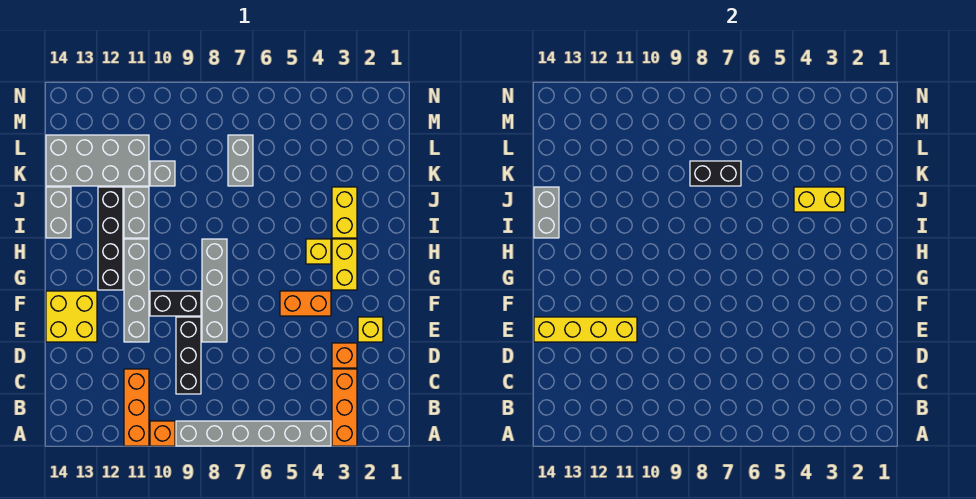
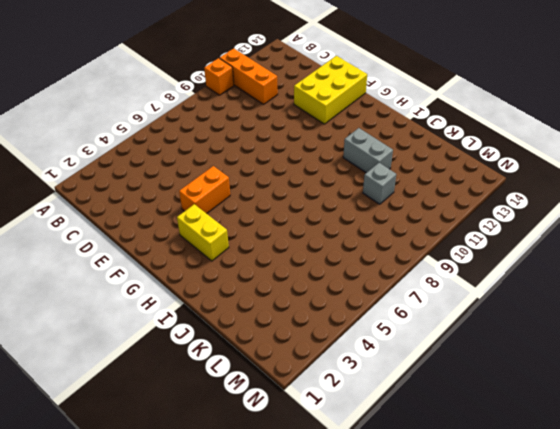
yellow 2x3 brick [294,56,367,124] -> yellow 2x2 brick [46,291,97,342]
none -> orange 1x3 brick [332,369,357,446]
none -> grey 1x6 brick [176,421,331,446]
none -> black 1x3 brick [176,317,201,394]

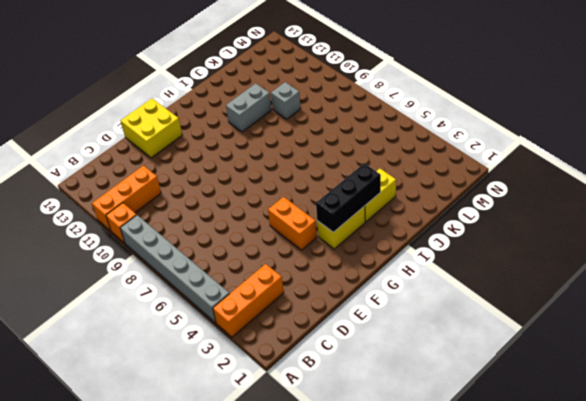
black 1x3 brick [316,163,381,232] -> black 1x3 brick moved to [176,317,201,394]
none -> orange 1x1 brick [332,343,357,368]
none -> yellow 1x1 brick [358,317,383,342]
none -> grey 1x4 brick [202,239,227,342]

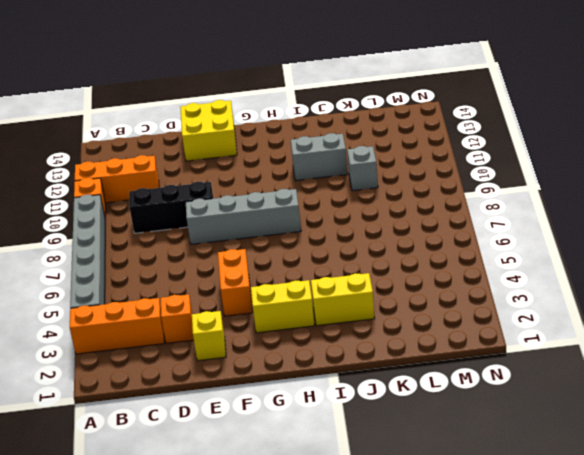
none -> grey 1x4 brick [124,239,149,342]
none -> black 1x2 brick [150,291,201,316]
none -> black 1x4 brick [98,187,123,290]

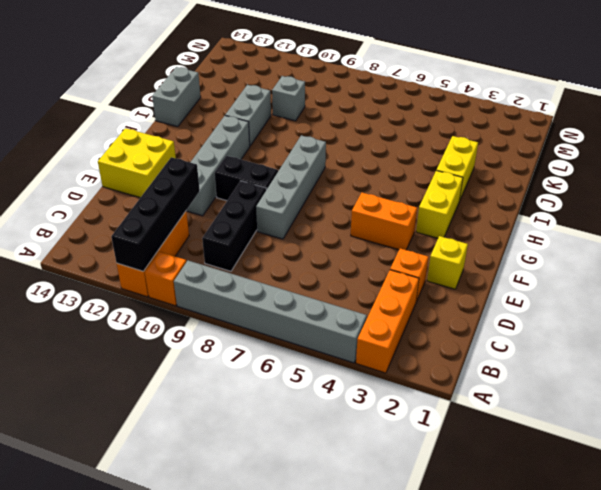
black 1x4 brick [111,157,200,271] -> black 1x4 brick moved to [98,187,123,290]
none -> yellow 1x1 brick [306,239,331,264]
none -> grey 1x2 brick [228,135,253,186]
none -> grey 2x4 brick [46,135,149,186]

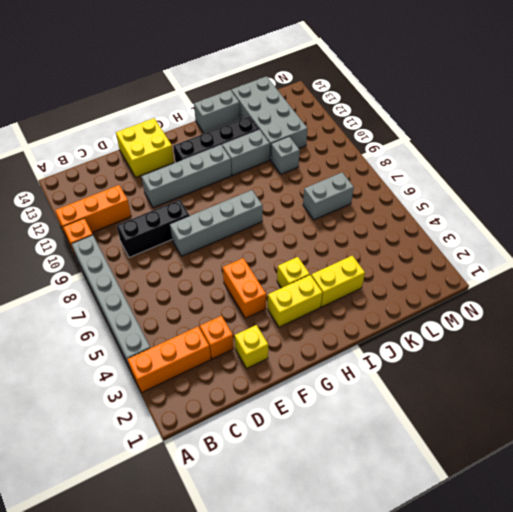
none -> black 1x2 brick [150,291,201,316]
none -> yellow 1x4 brick [534,317,637,342]
none -> grey 1x2 brick [534,187,559,238]

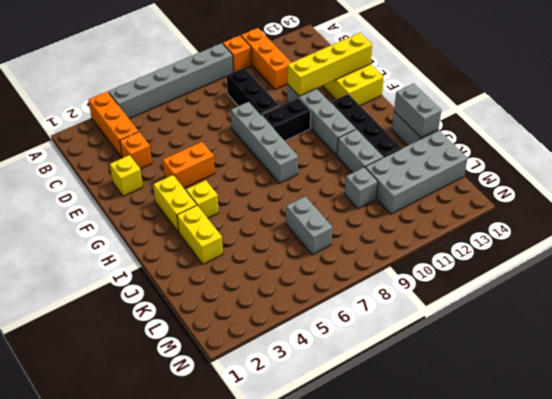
none -> yellow 1x2 brick [794,187,845,212]
none -> black 1x2 brick [690,161,741,186]

